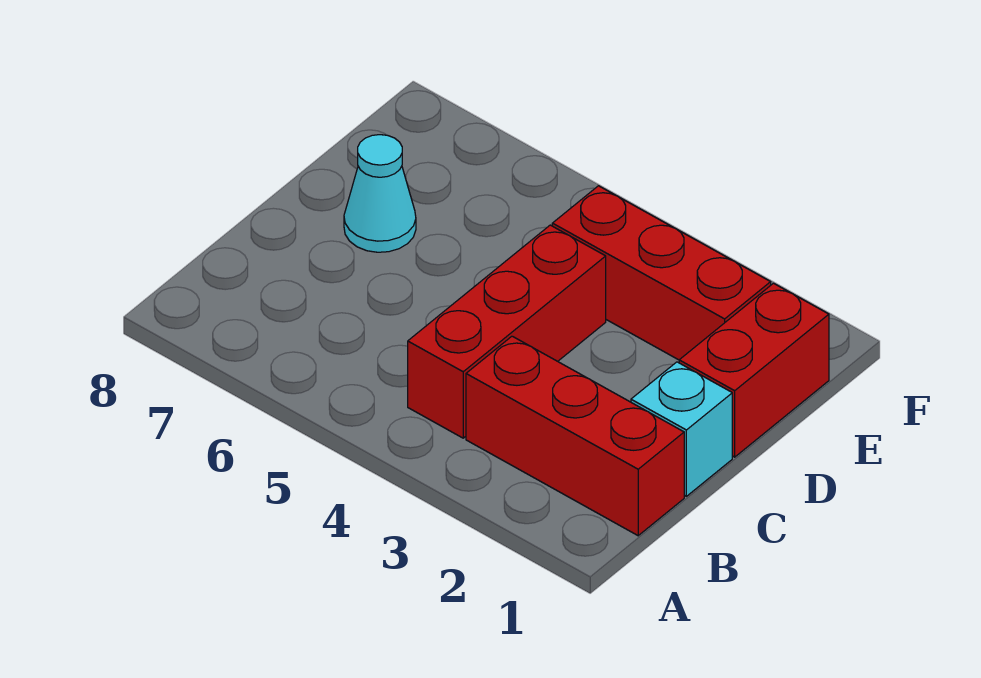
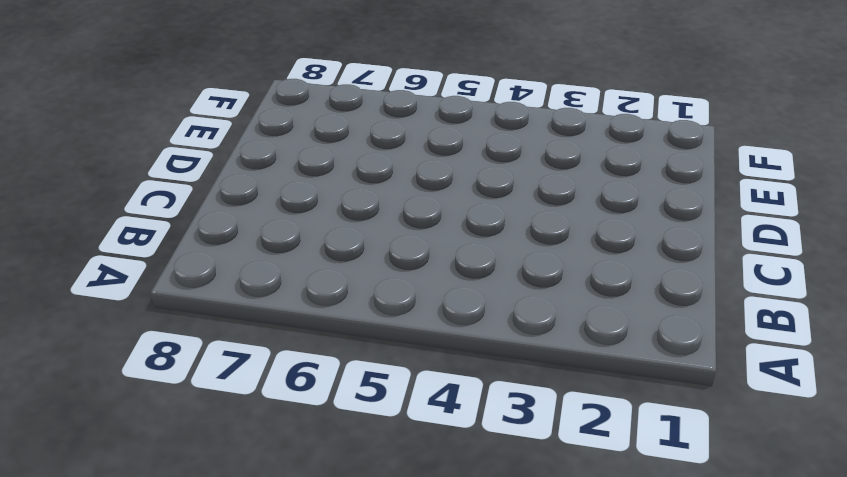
none -> red 1x3 brick [466,336,684,536]
none -> red 1x3 brick [408,225,606,438]

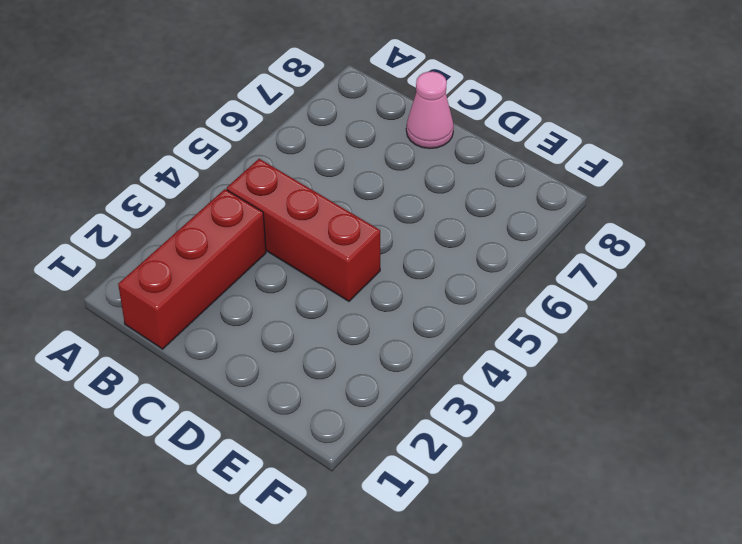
pink 1x1 cone [406,71,454,148] -> none
none -> cyan 1x1 brick [631,362,732,496]
none -> red 1x2 brick [679,283,829,457]

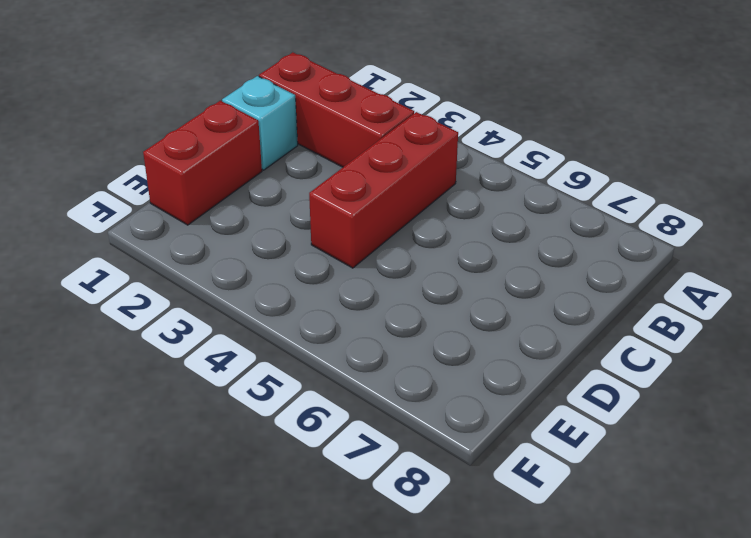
none -> cyan 1x1 cone [344,135,416,252]
none -> red 1x3 brick [552,186,771,360]

